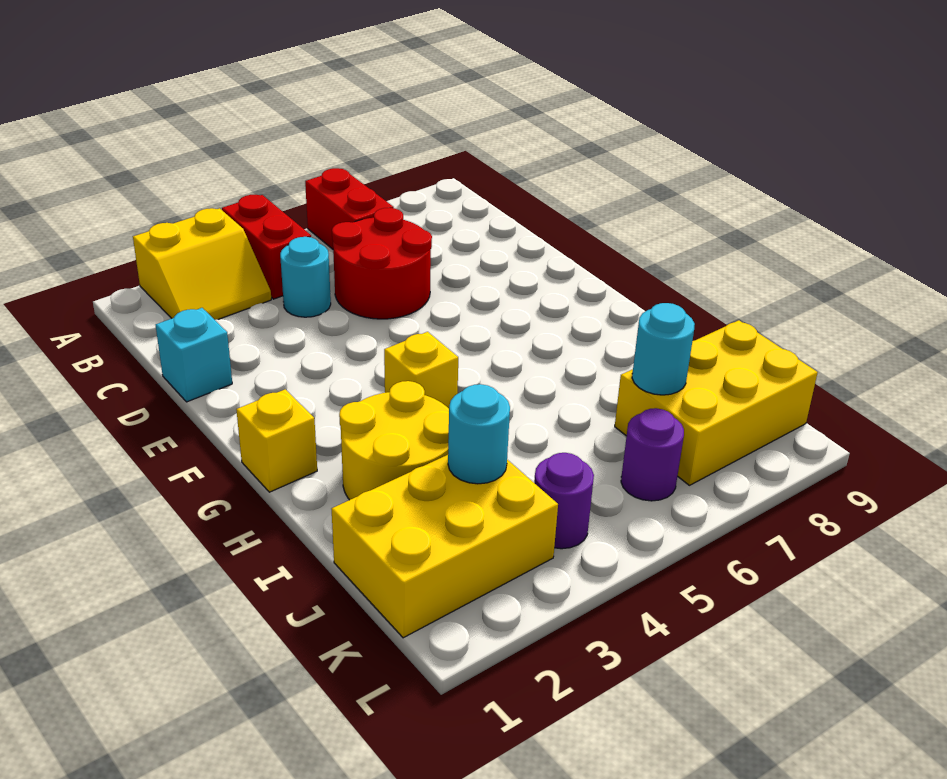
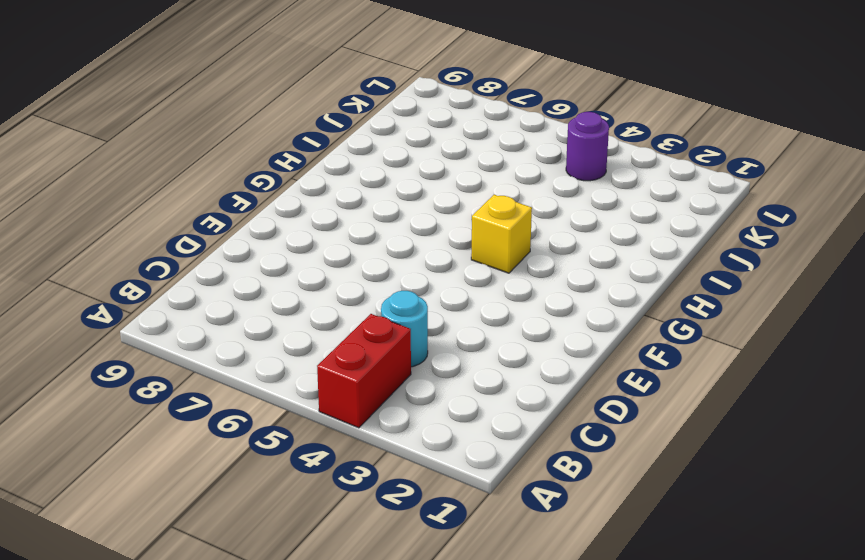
none -> yellow 2x2 slope [133,208,271,320]
none -> red 1x2 brick [305,168,394,249]
none -> red 2x2 round brick [332,208,432,319]

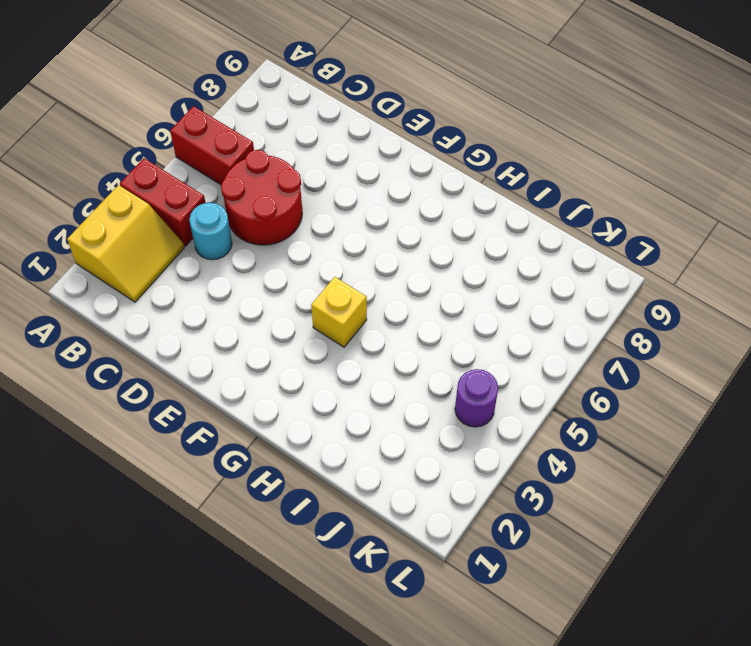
none -> cyan 1x1 brick [156,308,232,402]
none -> yellow 1x1 brick [236,389,317,492]
none -> yellow 2x2 round brick [339,381,449,500]

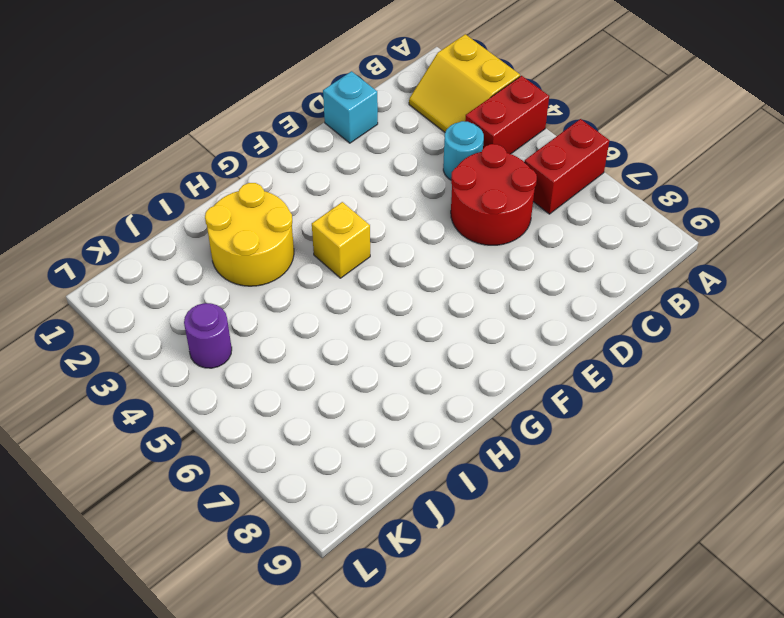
none -> yellow 1x1 brick [236,389,317,492]
none -> yellow 2x3 brick [332,455,558,638]
none -> yellow 2x3 brick [615,320,818,485]

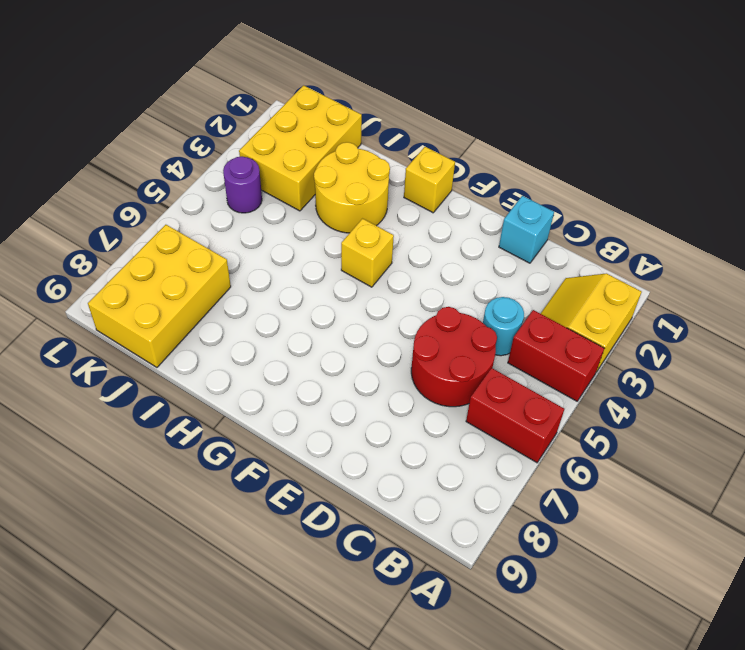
none -> purple 1x1 round brick [621,408,684,501]
none -> cyan 1x1 round brick [448,384,510,484]
none -> cyan 1x1 round brick [632,303,695,395]

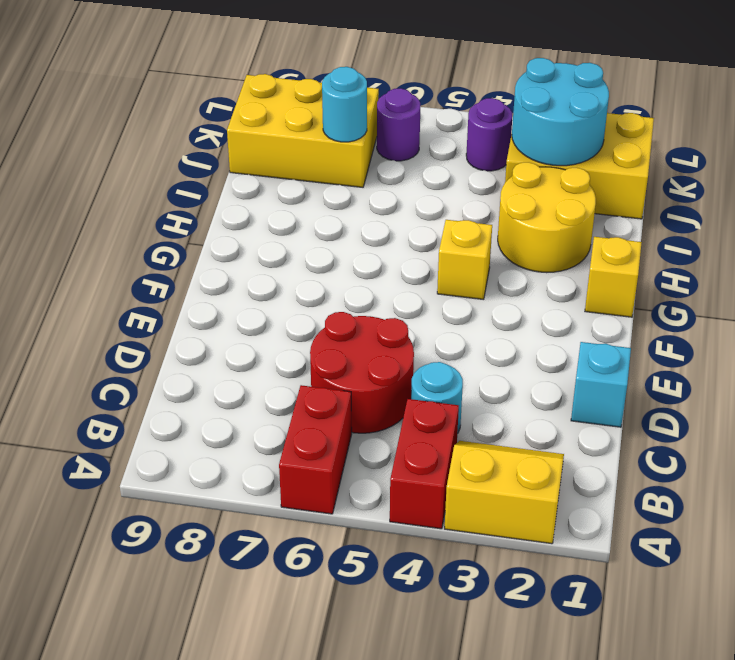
cyan 2x2 round brick [512,58,609,166] -> cyan 1x1 round brick [448,384,510,484]

